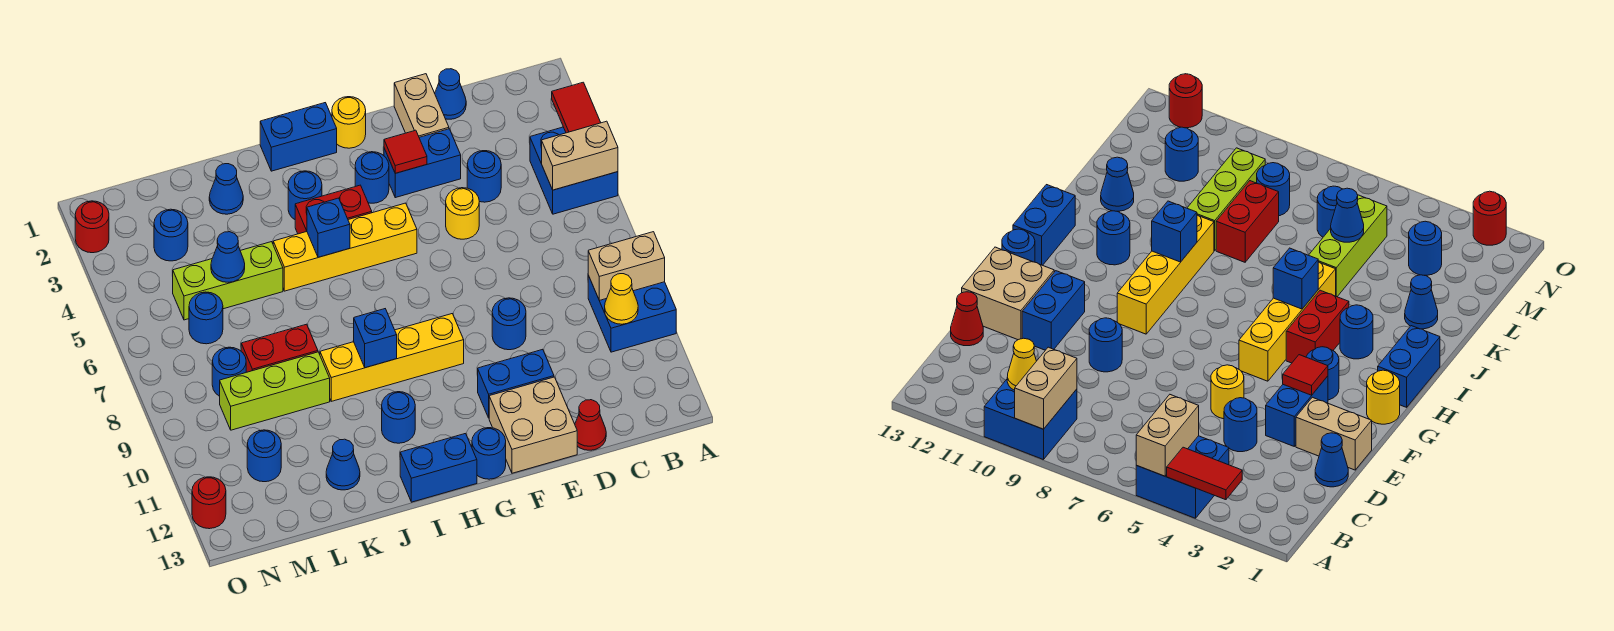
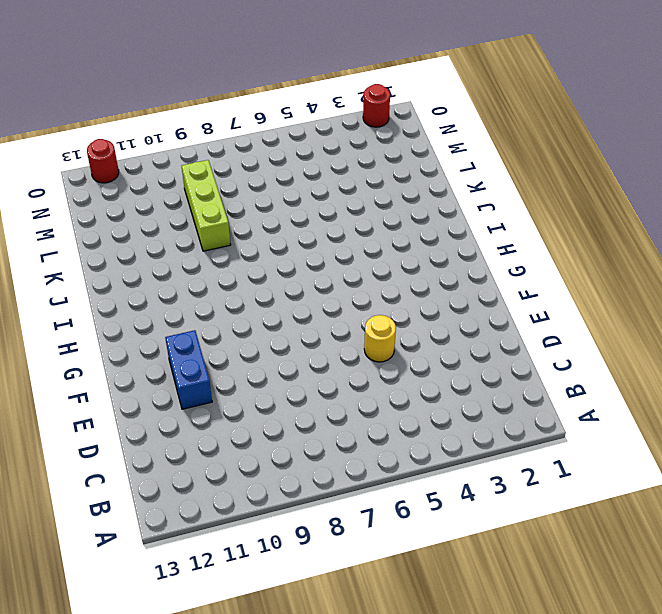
none -> blue 2x2 brick [530,127,618,214]
none -> blue 2x2 brick [588,276,676,352]
none -> blue 1x1 cone [435,69,466,119]
none -> blue 1x1 round brick [467,151,501,202]

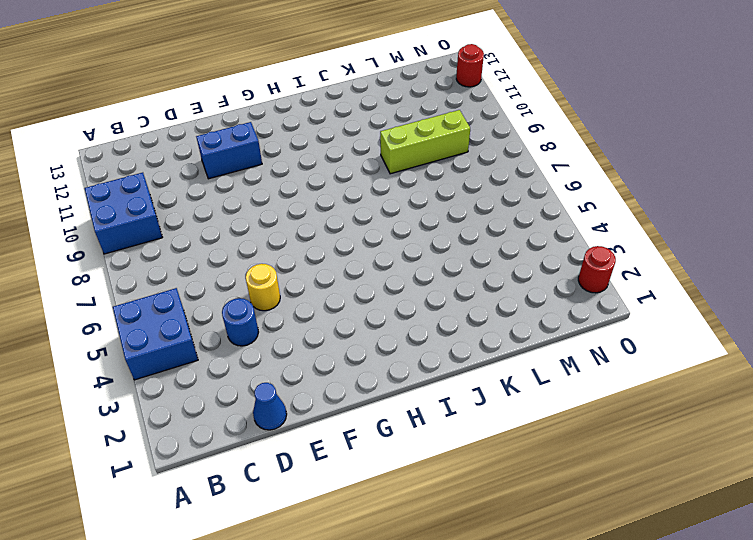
none -> red 1x1 cone [575,400,606,450]
none -> tan 1x2 brick [394,74,449,137]
none -> blue 1x2 brick [384,129,461,198]
none -> blue 1x1 round brick [492,298,526,350]

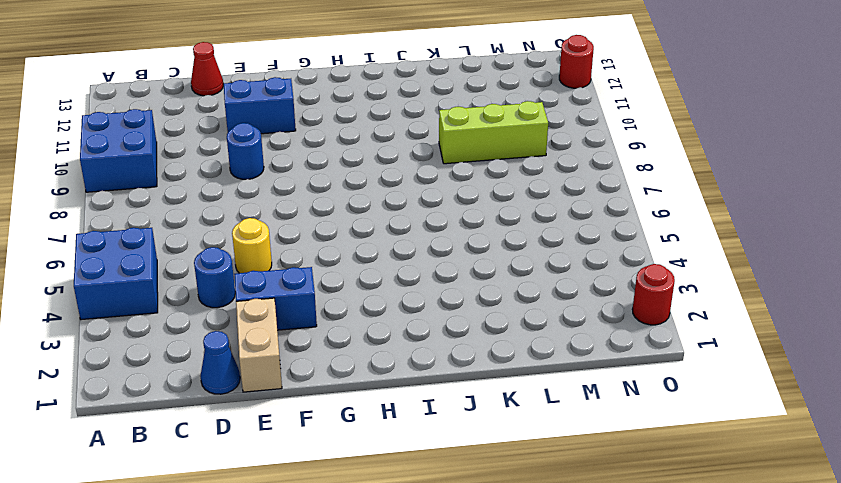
none -> tan 2x2 brick [489,377,577,473]
none -> yellow 1x1 round brick [332,97,366,148]
none -> blue 1x1 round brick [355,152,389,203]
none -> yellow 1x4 brick [273,203,417,291]

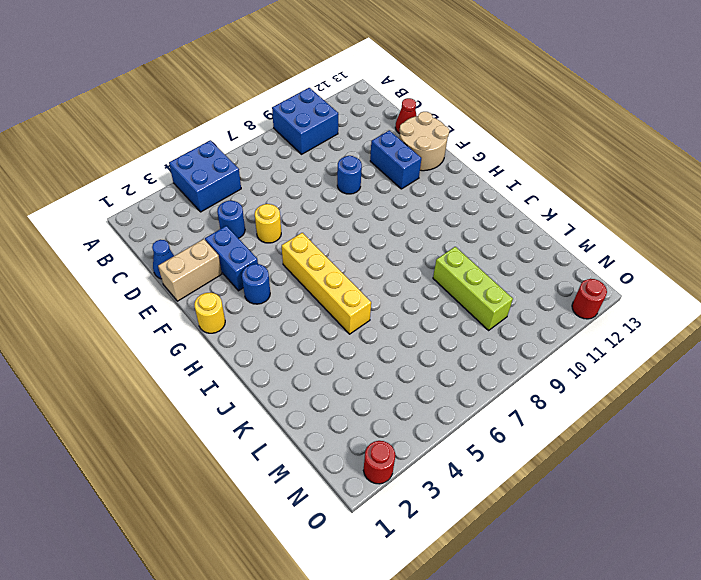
tan 2x2 round brick [399,112,449,171] -> tan 2x2 brick [489,377,577,473]
none -> yellow 1x4 brick [320,314,464,401]
none -> blue 1x1 round brick [472,428,506,479]
none -> blue 1x2 brick [260,103,337,171]
none -> red 1x2 brick [295,185,372,234]

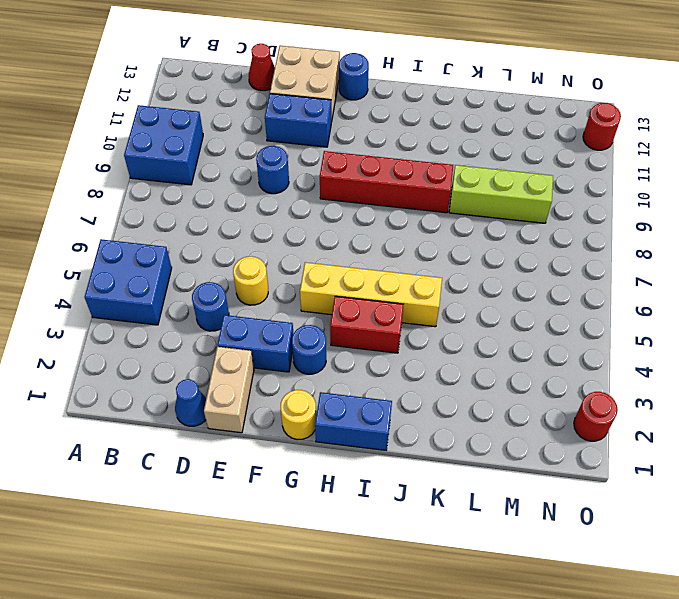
red 1x4 brick [320,151,453,213] -> yellow 1x4 brick [320,314,464,401]
none -> blue 1x2 brick [400,434,477,502]
none -> blue 1x1 round brick [288,171,322,219]
none -> blue 1x1 round brick [382,392,415,443]
none -> blue 1x1 cone [209,164,243,214]

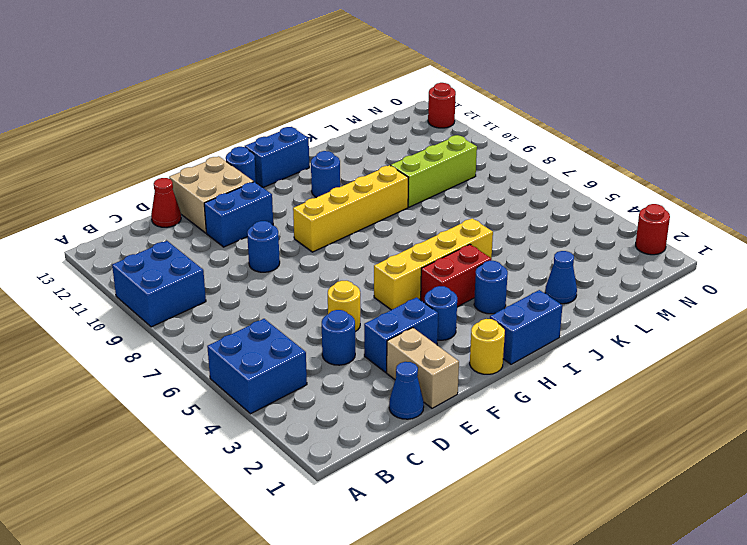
none -> lime 1x3 brick [172,242,283,320]
none -> red 1x2 brick [241,324,318,372]
none -> blue 1x1 cone [326,439,360,490]
none -> blue 1x1 round brick [154,209,188,261]

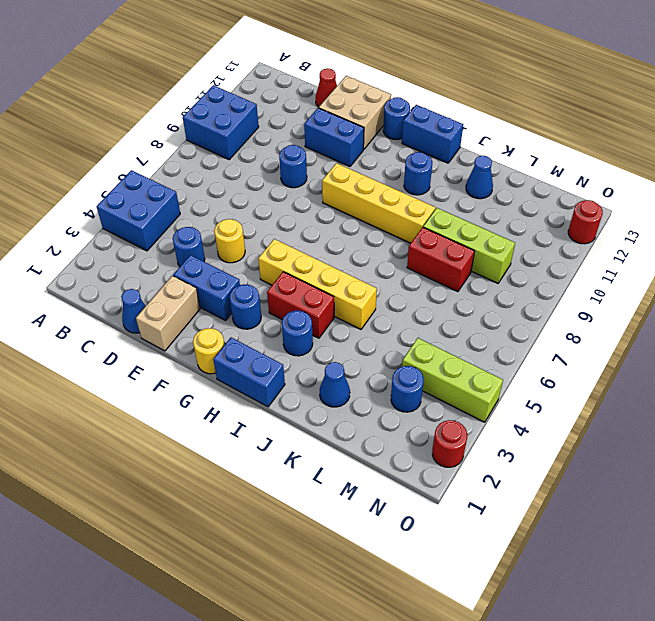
lime 1x3 brick [402,338,503,422] -> lime 1x3 brick moved to [172,242,283,320]
none -> blue 1x1 round brick [189,292,223,344]
none -> blue 1x1 round brick [212,347,246,396]
none -> blue 1x1 round brick [247,430,281,482]
none -> red 1x2 tile [552,82,601,133]

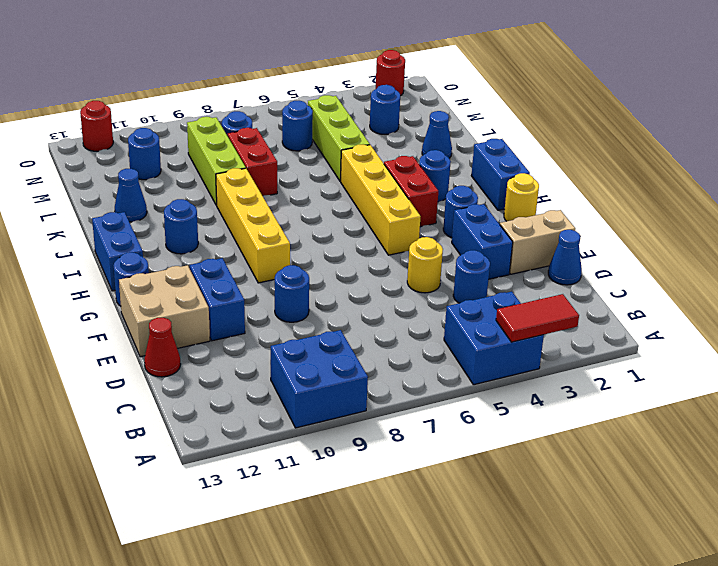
none -> tan 1x2 brick [542,121,618,190]
none -> tan 1x2 brick [588,232,665,300]
none -> yellow 1x1 cone [605,274,638,324]
none -> red 1x1 tile [384,130,427,173]

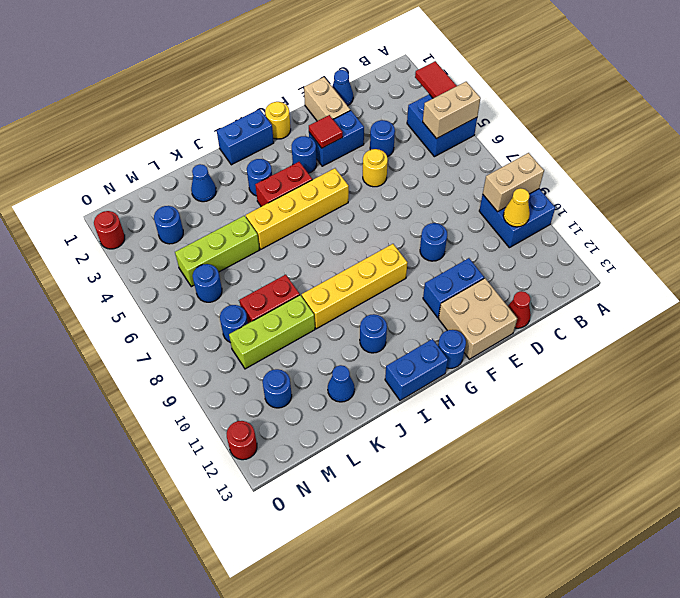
none -> blue 1x1 brick [307,198,350,257]
none -> blue 1x1 brick [354,309,397,368]
none -> blue 1x1 cone [211,232,245,282]

